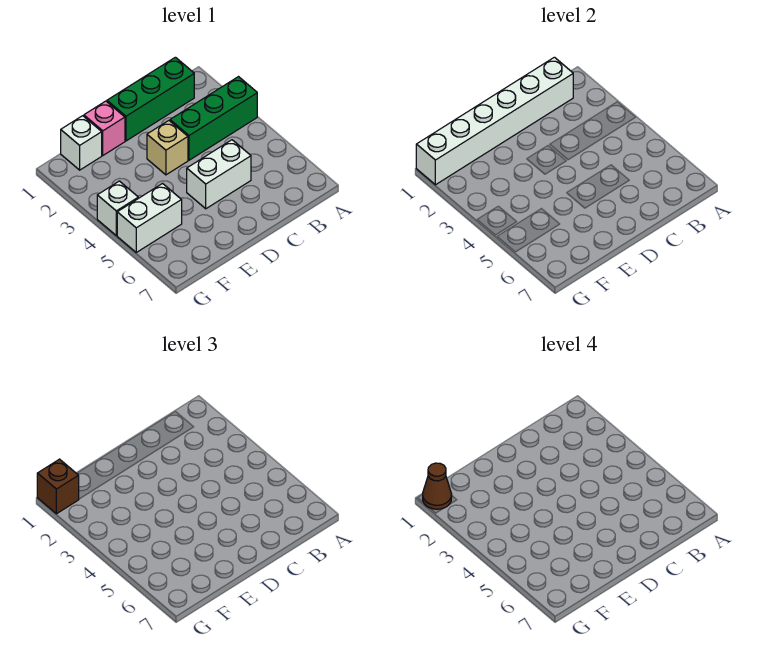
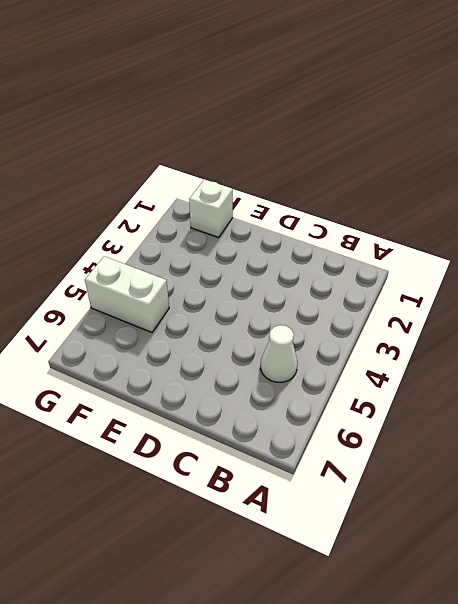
white 1x1 cone [261,325,297,382] -> none
none -> green 1x3 brick [170,77,257,160]
none -> green 1x3 brick [107,57,194,141]

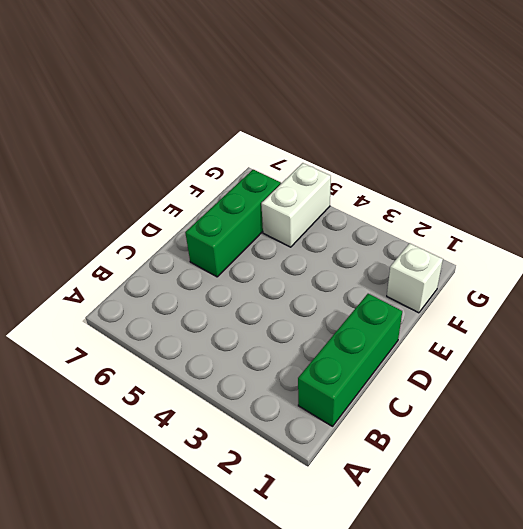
green 1x3 brick [185,170,281,277] -> green 1x3 brick moved to [170,77,257,160]
none -> white 1x2 brick [187,140,251,209]
none -> tan 1x1 brick [147,121,188,175]

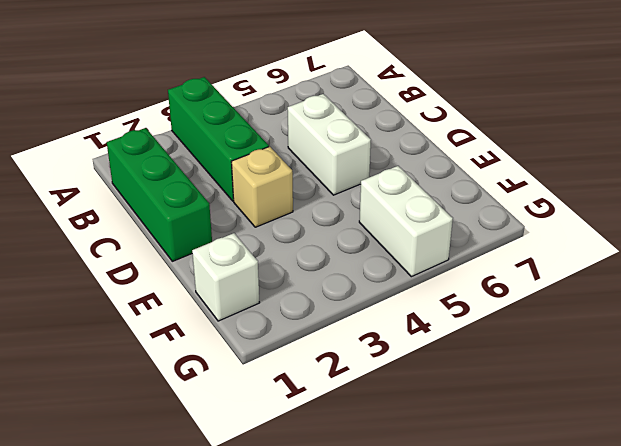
none -> pink 1x1 brick [84,101,125,155]
none -> white 1x1 brick [97,181,138,235]

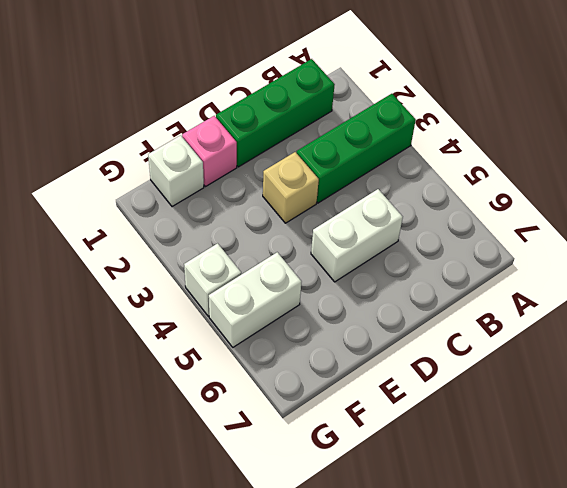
none -> white 1x6 brick [416,57,573,185]
none -> brown 1x1 brick [37,459,79,514]

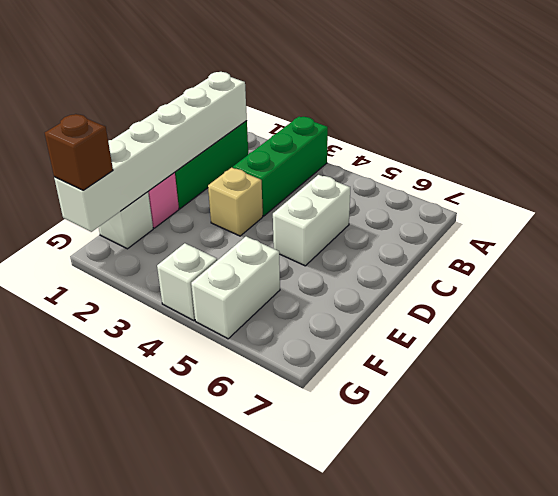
none -> brown 1x1 cone [423,463,452,509]

